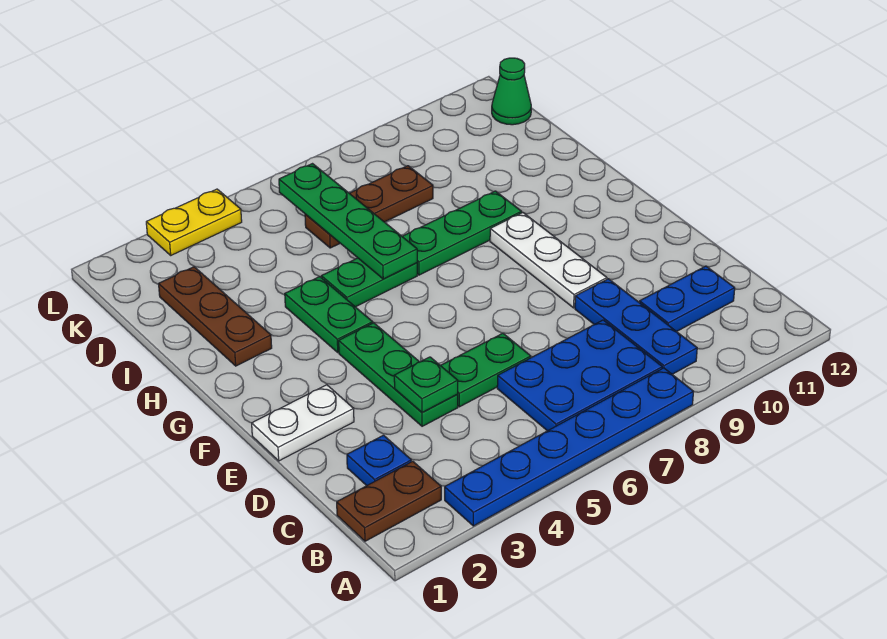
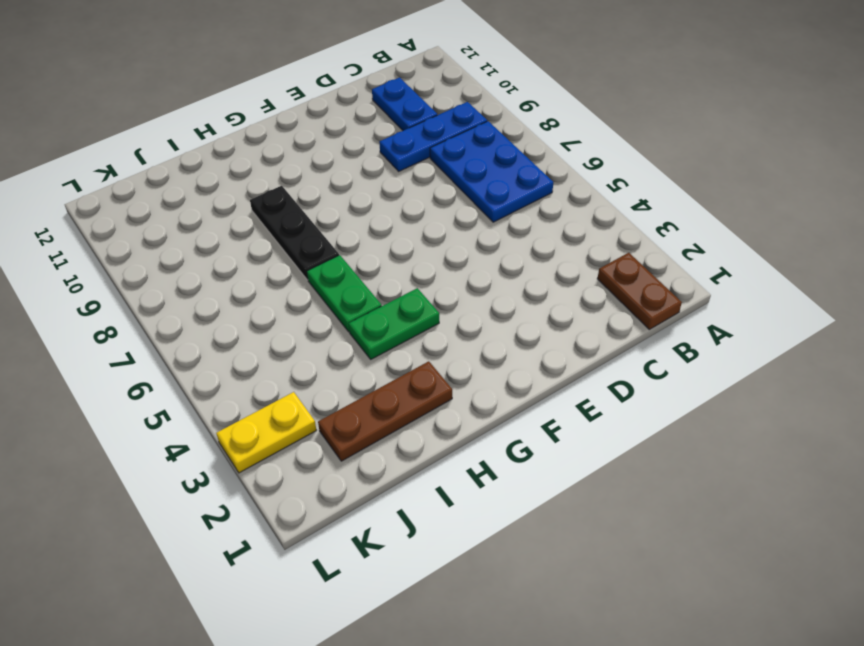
black 1x3 plate [250,186,339,280] -> green 1x3 plate [402,191,522,275]
yellow 1x2 plate [216,392,316,473] -> yellow 1x2 plate turned to [146,189,242,255]
none -> blue 1x6 plate [445,368,693,526]
none -> blue 1x1 plate [347,435,411,486]
none -> green 1x3 plate [339,323,458,426]

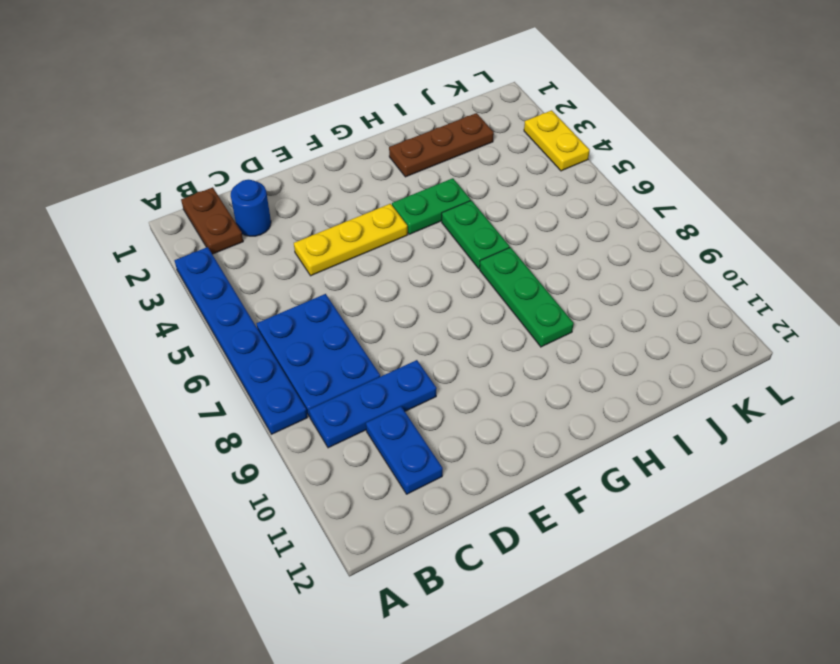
blue 1x1 round brick [231,180,271,236] -> blue 1x1 plate [347,435,411,486]
yellow 1x3 plate [294,204,408,276] -> green 1x3 plate [339,323,458,426]
none -> green 1x2 plate [440,333,531,407]
none -> white 1x2 plate [252,385,354,461]
none -> white 1x3 plate [490,213,607,308]

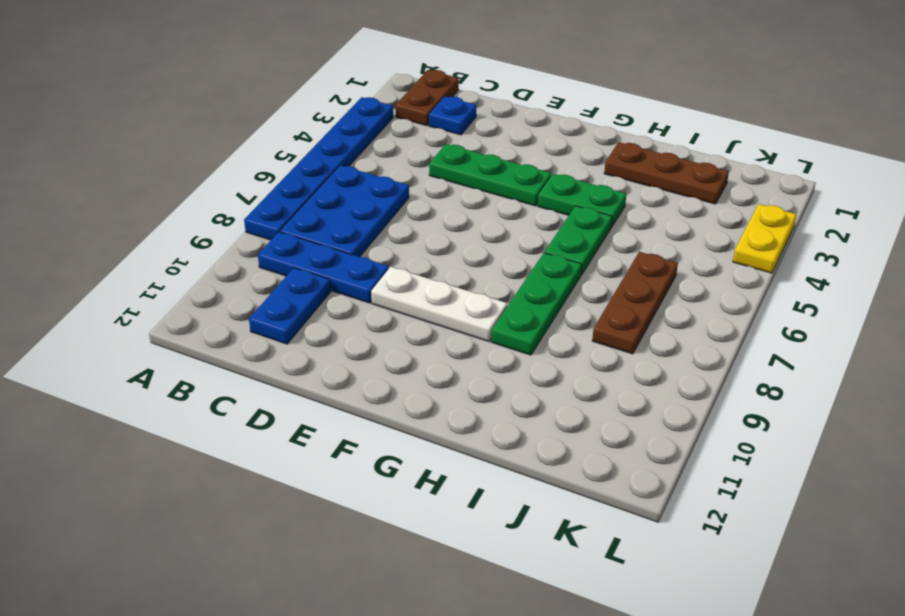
none -> green 1x2 plate [440,333,531,407]
none -> white 1x2 plate [252,385,354,461]
none -> green 1x1 cone [492,58,531,125]

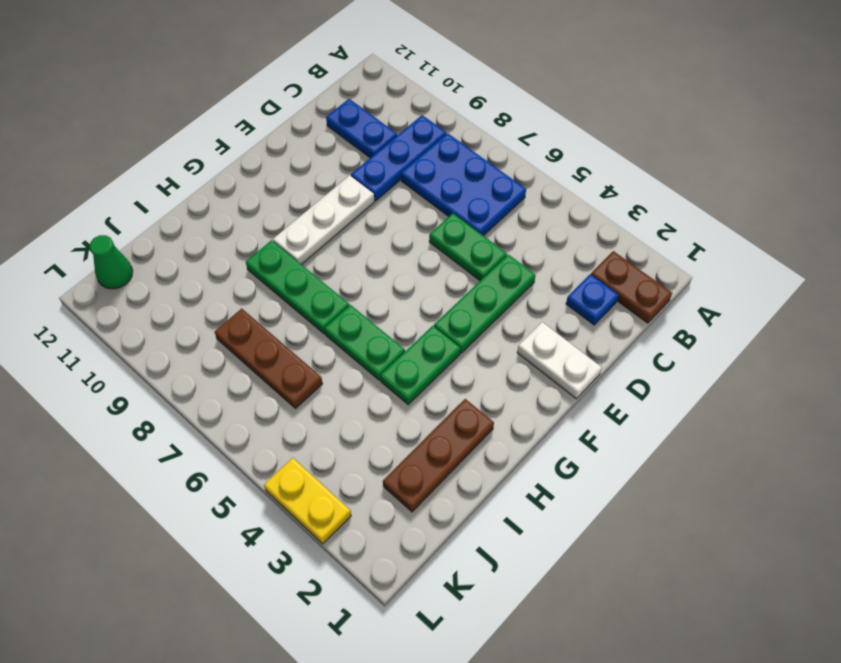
none -> blue 1x6 plate [445,368,693,526]
none -> green 1x1 plate [394,357,458,413]
none -> green 1x4 plate [279,164,417,279]

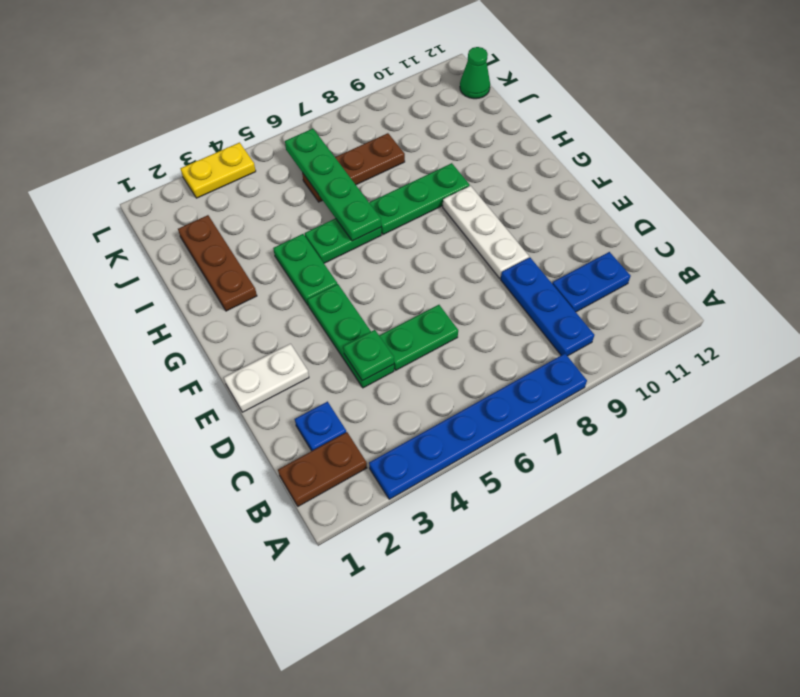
none -> blue 2x3 plate [497,320,662,431]

